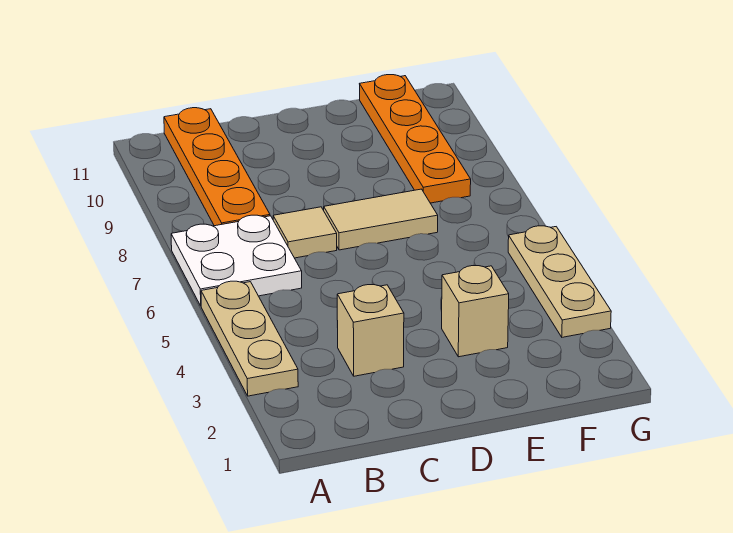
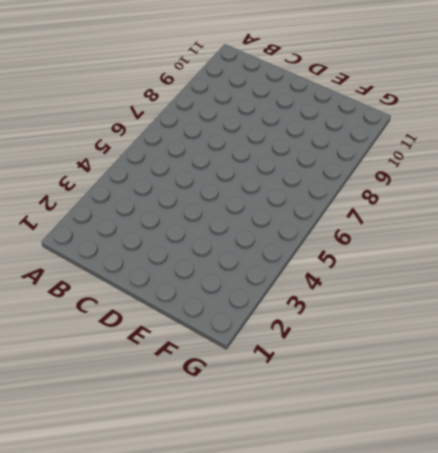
none -> tan 1x3 plate [201,281,298,396]
none -> white 2x2 plate [171,215,302,306]

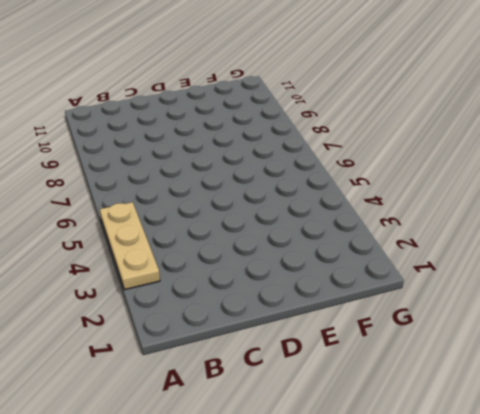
none -> white 2x2 plate [171,215,302,306]
none -> orange 1x4 plate [164,108,270,226]

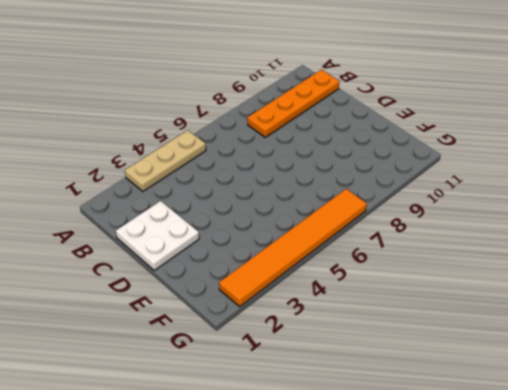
white 2x2 plate [116,201,199,270] -> white 2x2 plate moved to [171,215,302,306]
orange 1x6 tile [219,189,367,306] -> tan 1x3 plate [508,226,611,337]
none -> tan 1x1 brick [337,285,404,376]
none -> tan 1x1 tile [273,207,337,258]

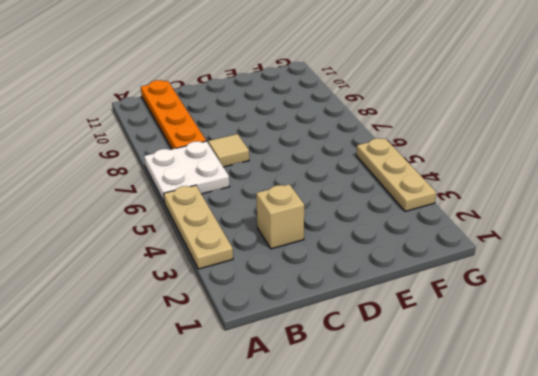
none -> tan 1x2 tile [324,189,438,250]
none -> tan 1x1 brick [442,266,509,357]

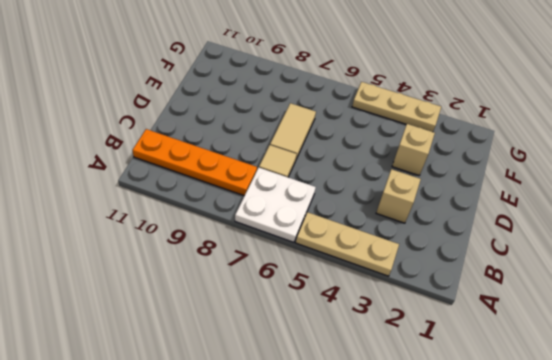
none -> orange 1x4 plate [360,75,471,203]

